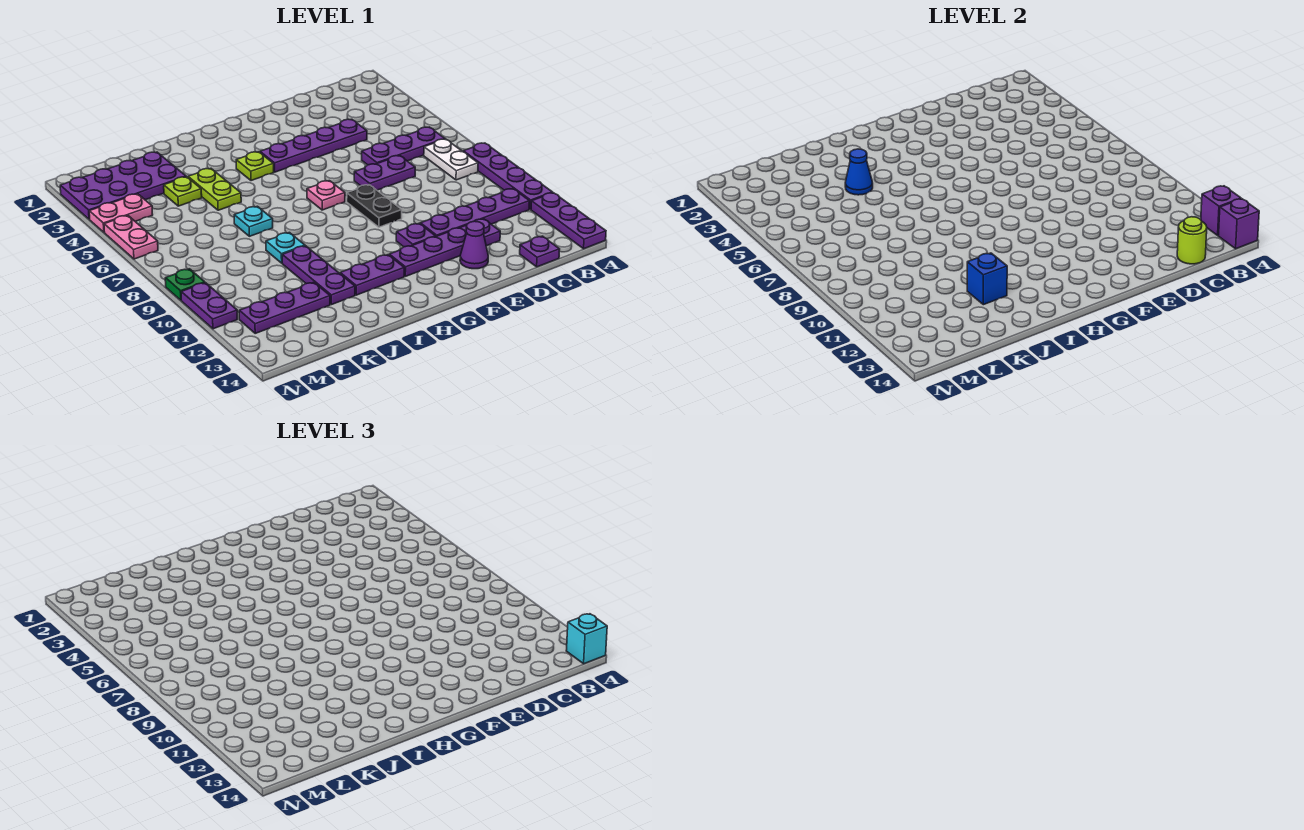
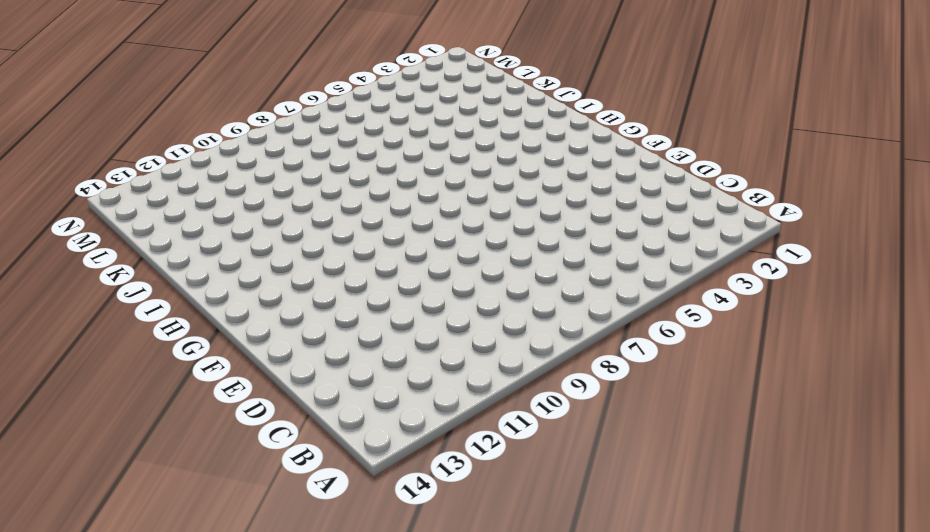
none -> purple 1x4 plate [463,143,553,209]
none -> purple 1x3 plate [531,193,606,249]
none -> purple 1x3 plate [362,127,445,165]
none -> white 1x2 plate [424,139,478,180]

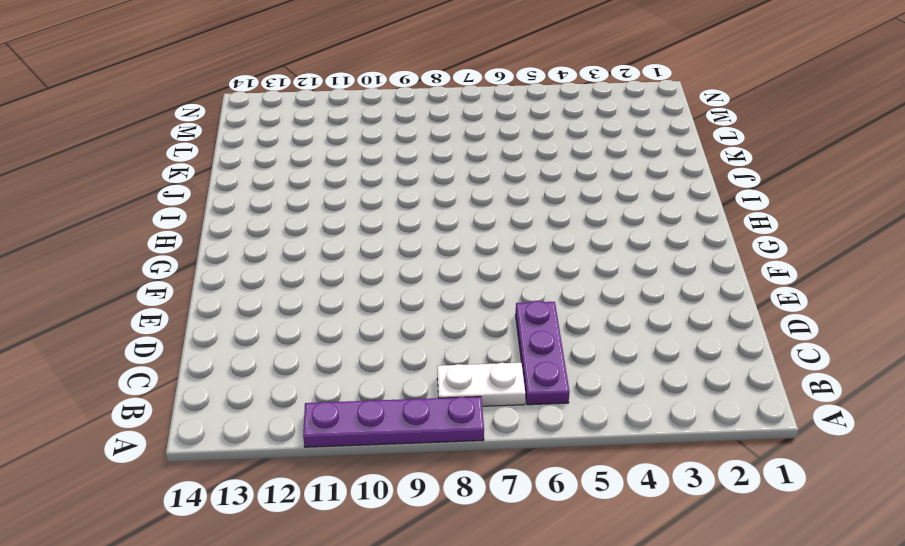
none -> purple 1x3 plate [531,193,606,249]
none -> purple 1x4 plate [420,189,530,236]
none -> purple 1x1 plate [520,236,560,267]
none -> purple 1x4 plate [260,119,367,172]

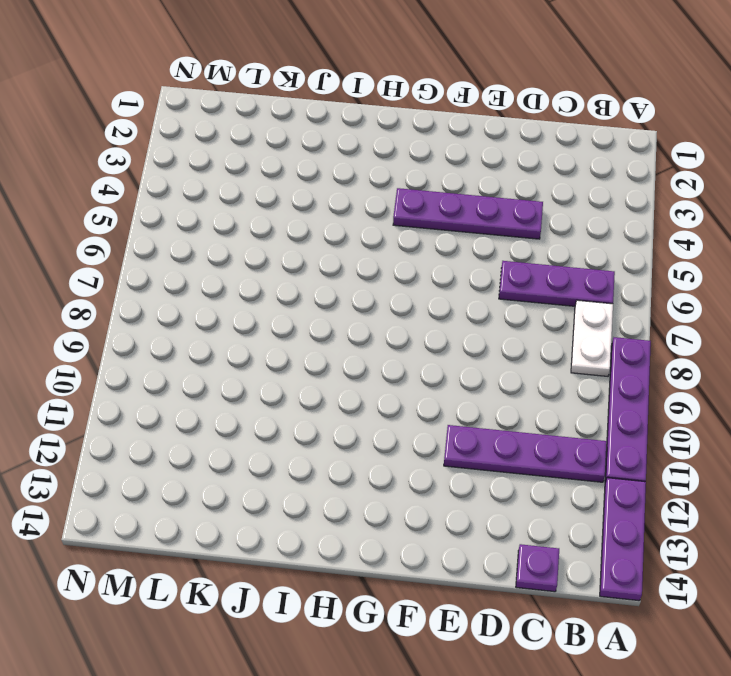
none -> purple 1x2 plate [354,156,415,190]
none -> purple 1x4 plate [389,219,500,276]
none -> purple 1x1 cone [460,221,488,269]
none -> black 1x2 plate [347,185,402,227]

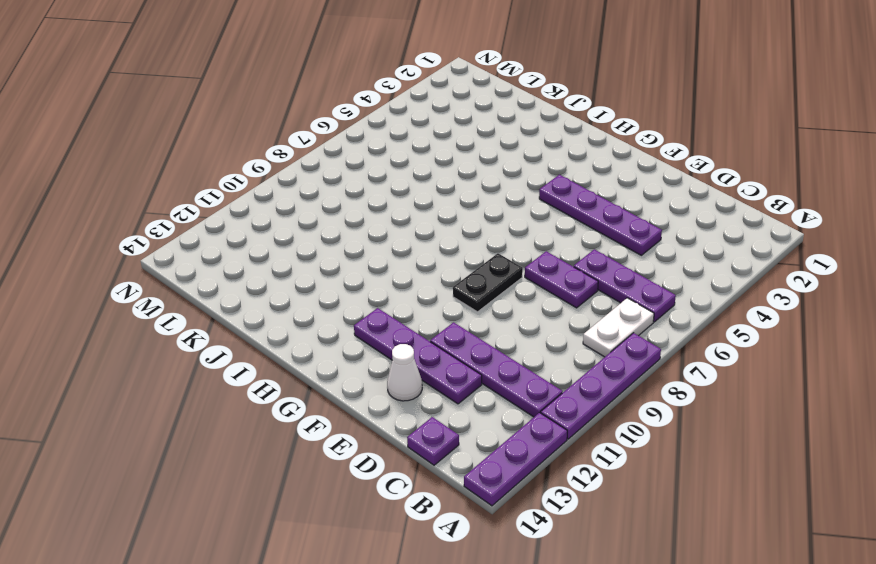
white 1x1 cone [387,344,422,401] -> purple 1x1 cone [460,221,488,269]
none -> purple 1x1 plate [396,223,436,247]
none -> pink 1x1 plate [307,181,345,210]
none -> lime 1x1 plate [236,152,274,181]
none -> purple 1x2 plate [340,255,404,295]

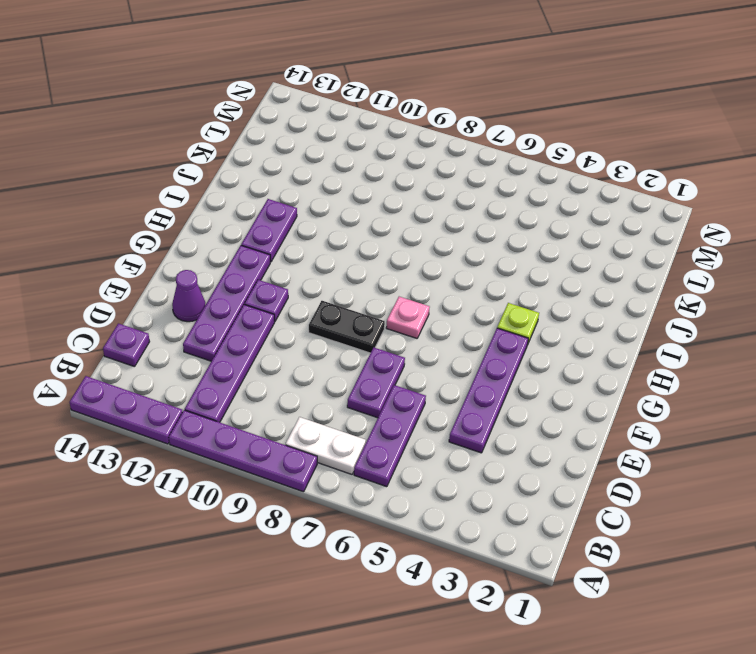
none -> lime 1x2 plate [188,169,241,210]
none -> cyan 1x1 plate [234,206,273,236]
none -> cyan 1x1 plate [266,233,305,263]
none -> purple 1x3 plate [282,246,355,305]

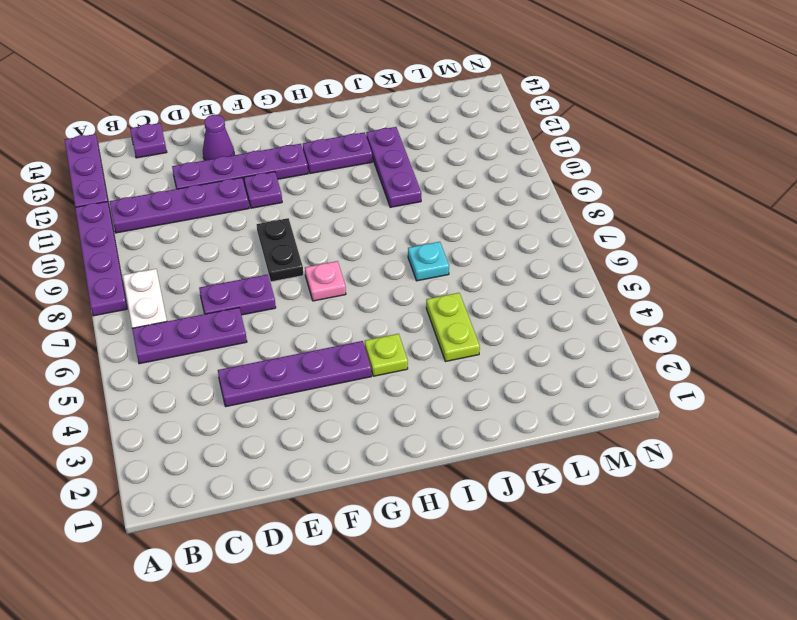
none -> cyan 1x1 plate [266,233,305,263]
none -> purple 2x4 plate [60,152,186,219]
none -> lime 1x1 plate [164,177,202,206]
none -> purple 1x3 plate [239,282,330,333]

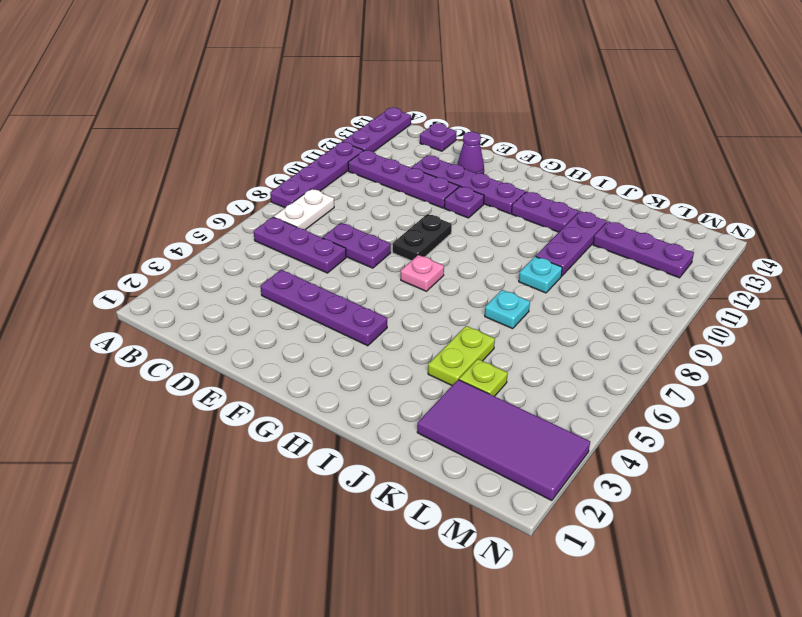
purple 2x4 tile [417,380,590,501] -> purple 2x4 plate [60,152,186,219]
none -> lime 1x1 plate [236,152,274,181]
none -> pink 1x2 plate [89,194,153,232]
none -> pink 1x2 plate [104,215,158,259]
none -> green 1x1 plate [165,269,205,300]

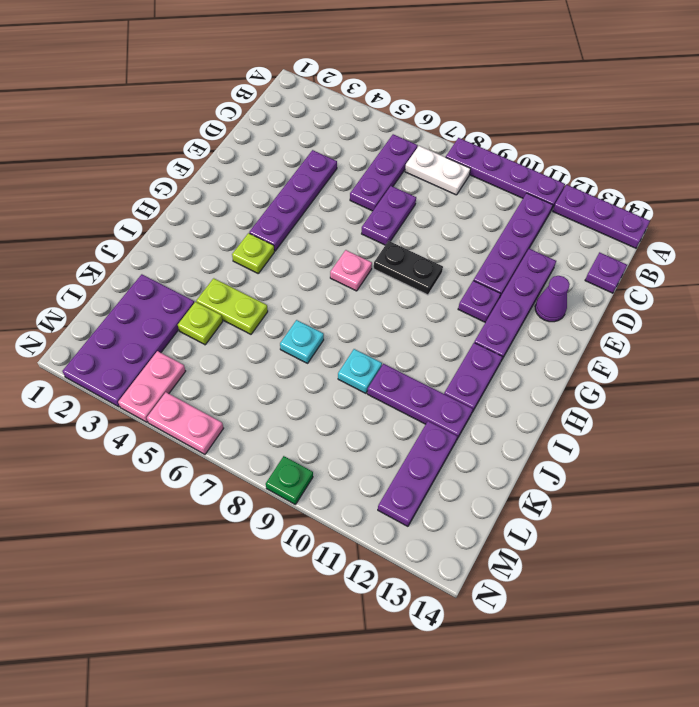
none -> purple 1x2 plate [181,283,237,329]
none -> purple 1x1 brick [1201,186,1241,235]
none -> purple 1x1 brick [1218,199,1259,249]
none -> lime 1x1 round brick [1177,217,1207,264]

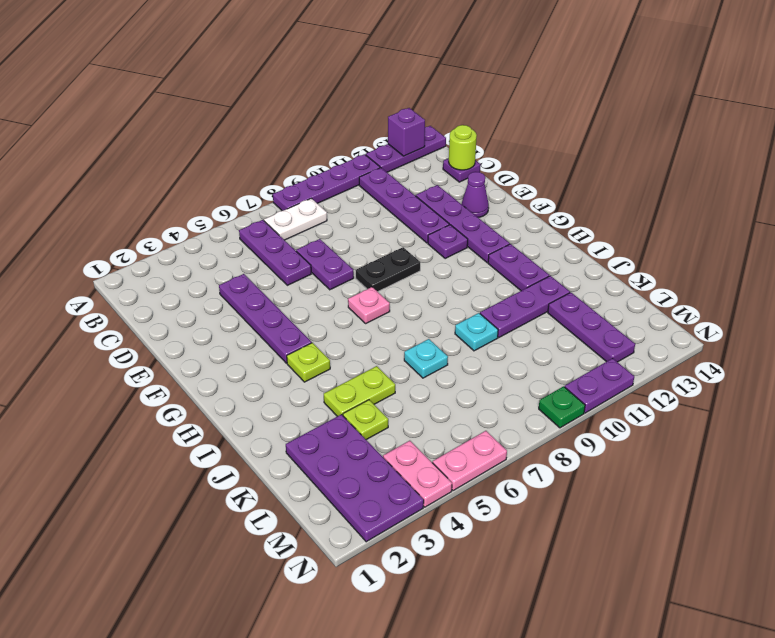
none -> purple 1x1 brick [1218,199,1259,249]
none -> blue 1x1 cone [845,149,873,195]
none -> blue 1x1 brick [967,253,1007,305]
none -> cyan 1x1 brick [566,614,607,664]

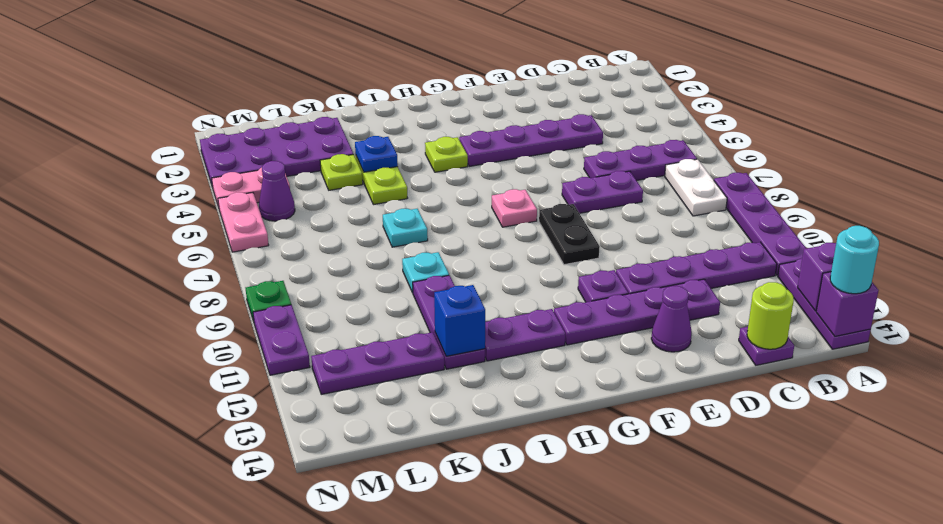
cyan 1x1 round brick [830,226,879,294] -> cyan 1x1 brick [566,614,607,664]
blue 1x1 plate [355,136,398,172] -> blue 1x1 cone [845,149,873,195]
purple 1x1 cone [259,161,295,221] -> none

